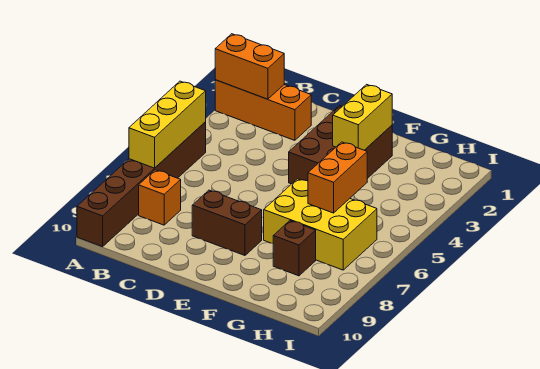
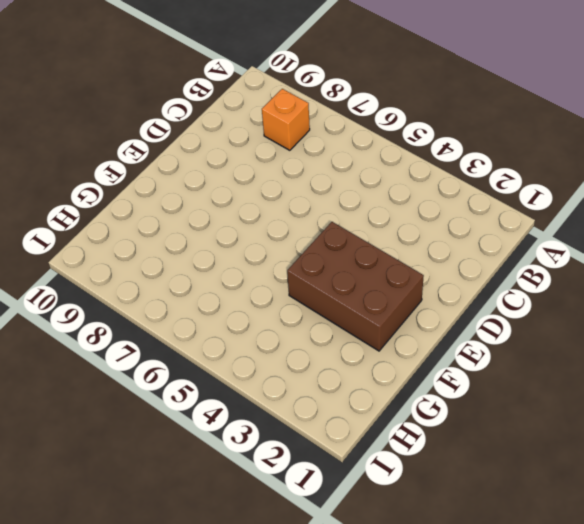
none -> orange 1x3 brick [215,80,311,140]
none -> brown 1x6 brick [77,122,206,247]

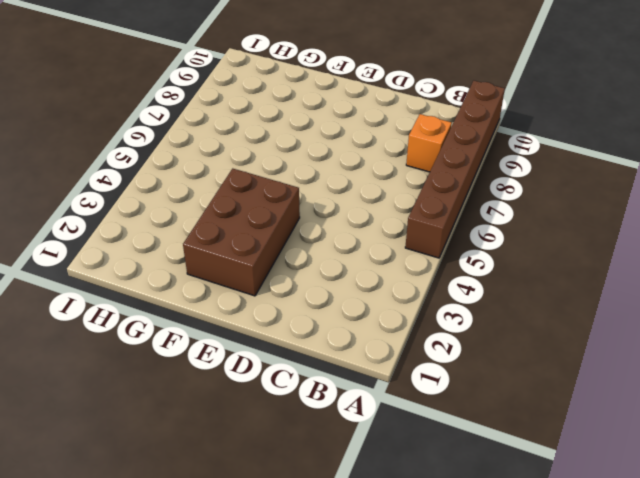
none -> orange 1x3 brick [215,80,311,140]
none -> brown 1x2 brick [192,190,262,255]

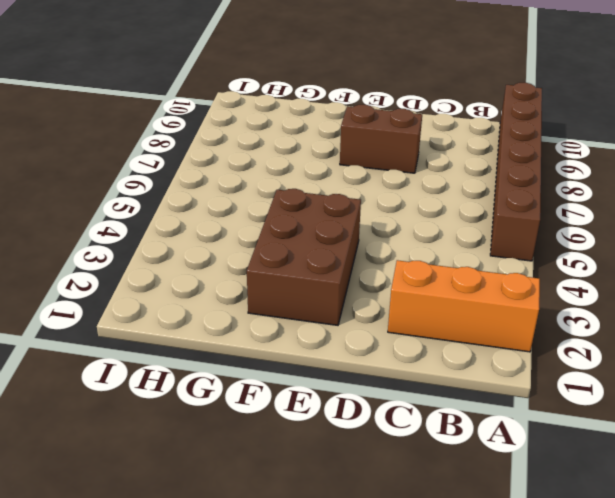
none -> orange 1x1 brick [139,170,181,225]
none -> yellow 2x3 brick [264,179,377,270]

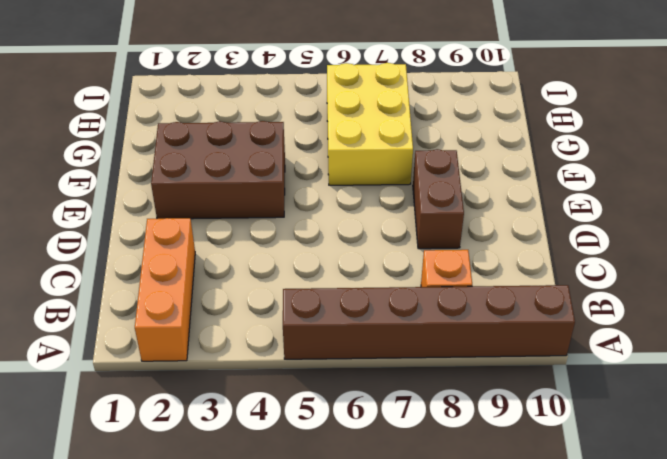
none -> brown 1x1 brick [273,221,316,276]
none -> orange 1x2 brick [215,34,284,99]

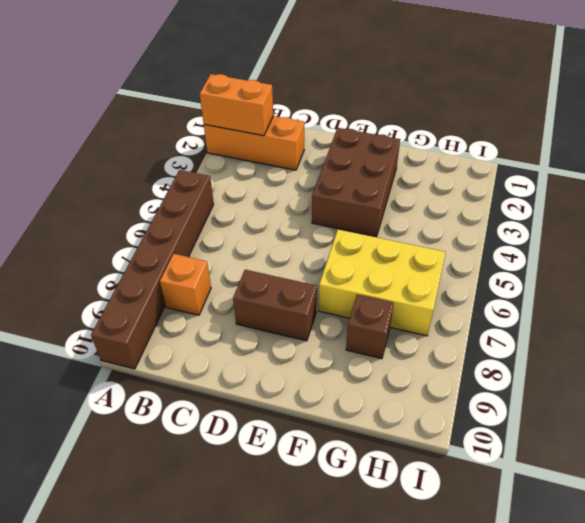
none -> yellow 1x3 brick [129,81,206,168]
none -> yellow 1x2 brick [333,84,392,150]

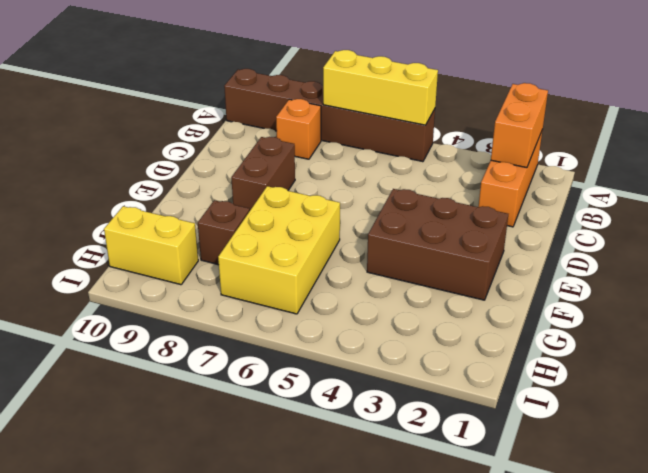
yellow 1x2 brick [104,206,198,285] -> yellow 1x2 brick moved to [333,84,392,150]
none -> orange 1x2 brick [308,142,367,213]

